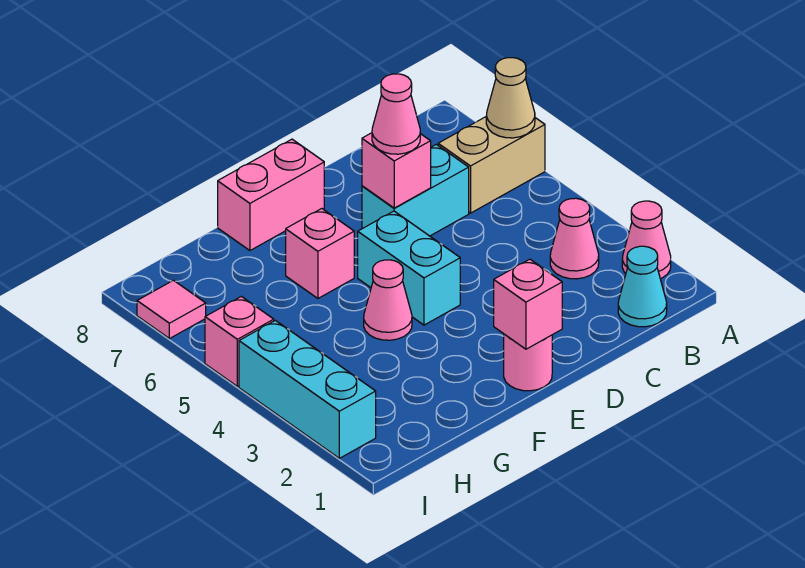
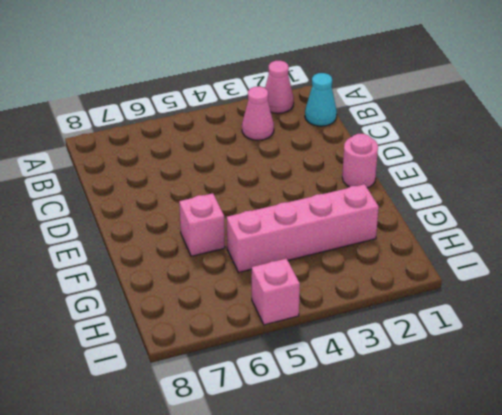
pink 1x4 brick [227,184,379,272] -> none
none -> tan 1x2 brick [438,117,545,213]
none -> cyan 1x2 brick [362,144,469,236]
none -> cyan 1x2 brick [358,211,460,325]

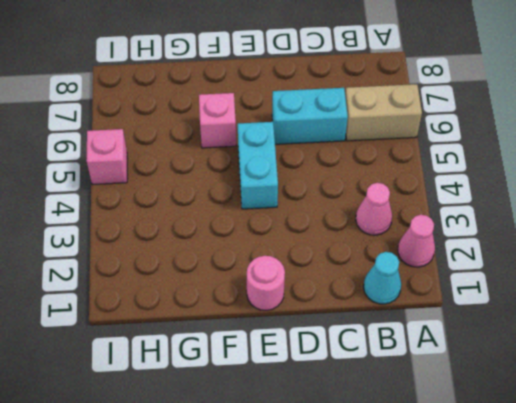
none -> pink 1x2 brick [218,139,324,250]
none -> pink 1x1 cone [364,260,412,340]
none -> cyan 1x3 brick [239,320,376,458]

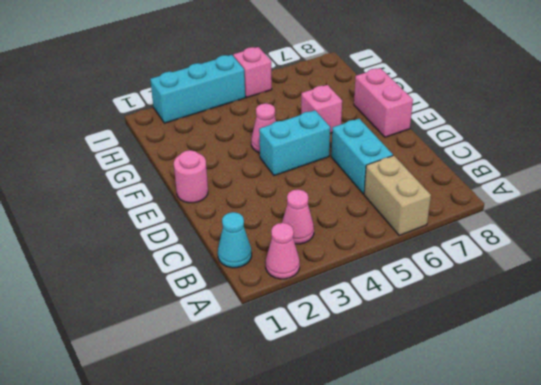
none -> pink 1x1 tile [137,280,206,339]
none -> tan 1x1 cone [486,58,535,138]
none -> pink 1x1 brick [362,133,431,208]

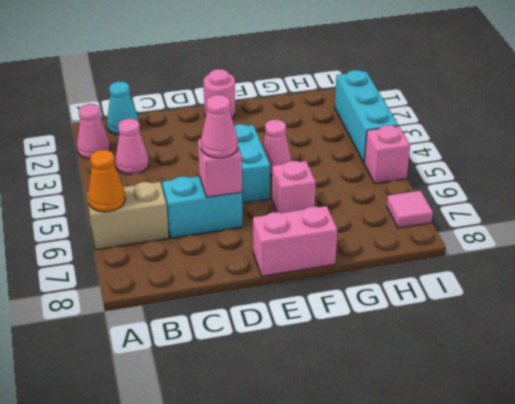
orange 1x1 cone [88,150,125,212] -> tan 1x1 cone [486,58,535,138]
none -> pink 1x1 brick [494,259,562,349]

